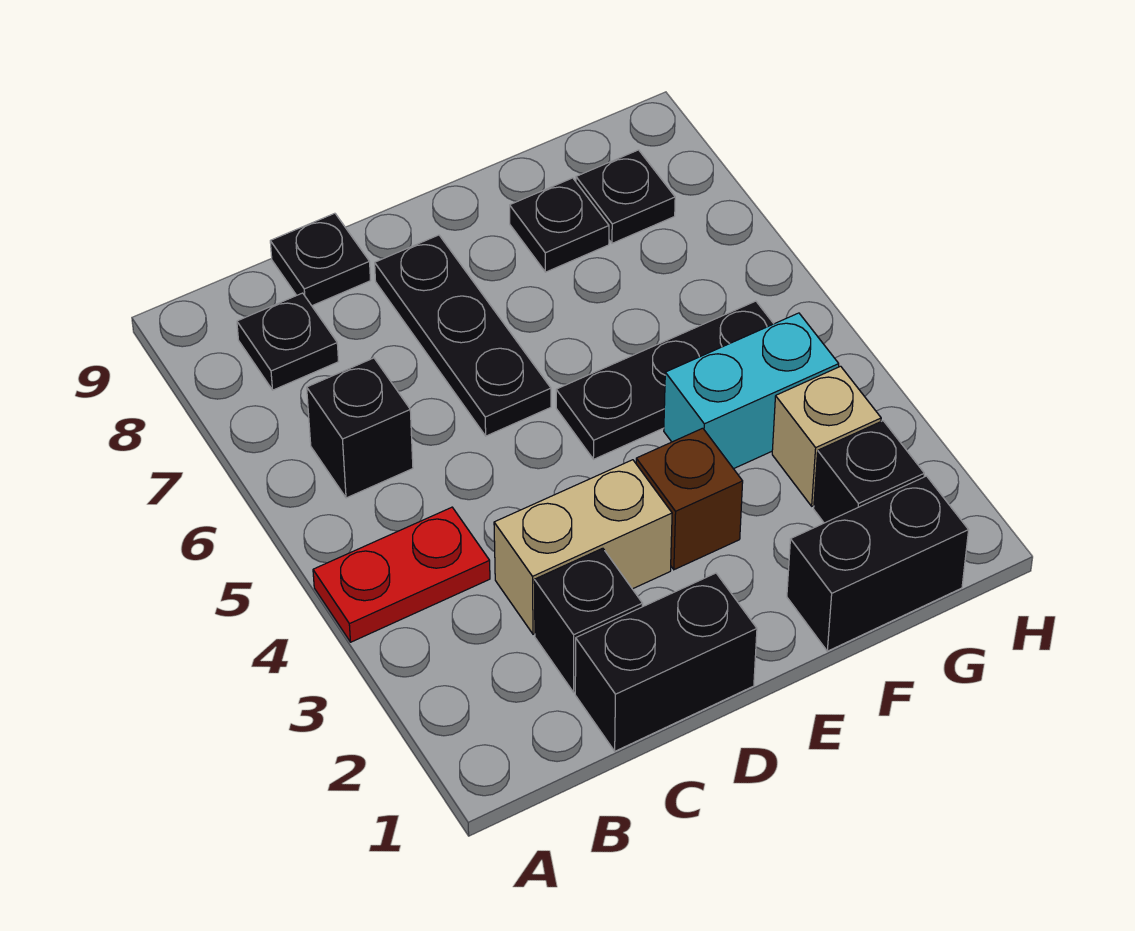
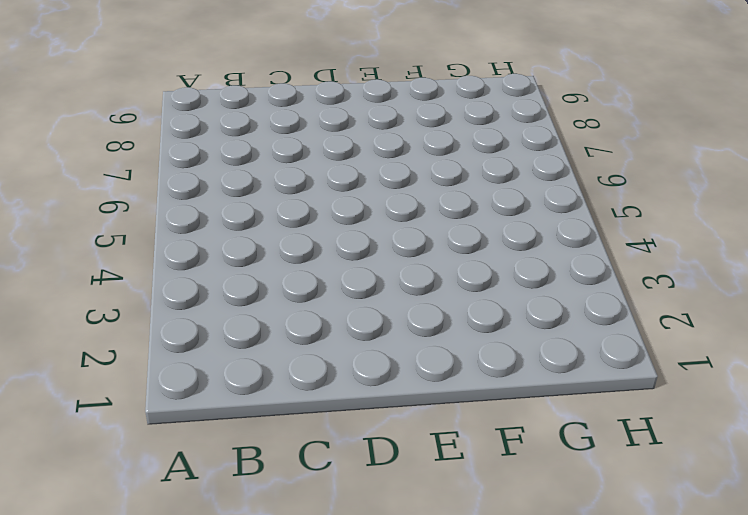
none -> red 1x2 plate [313,507,490,642]
none -> black 1x1 brick [307,358,413,498]
none -> black 1x1 plate [237,293,339,390]

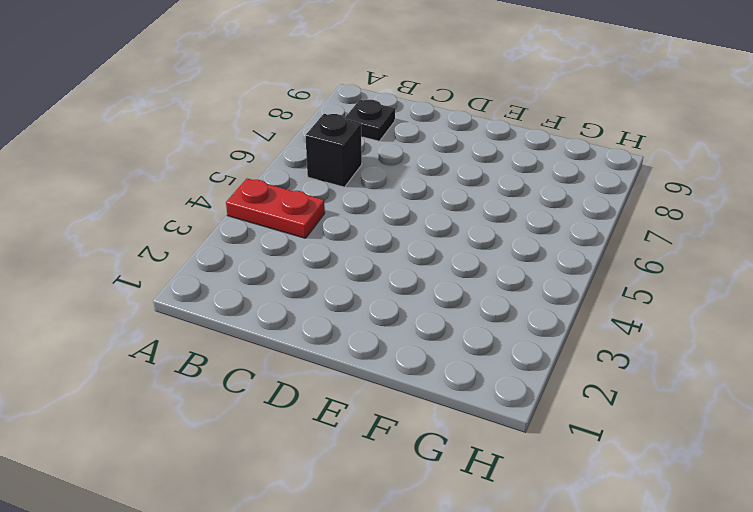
none -> black 1x2 brick [575,573,757,751]
none -> black 1x1 brick [534,548,643,692]
none -> tan 1x2 brick [494,460,672,634]

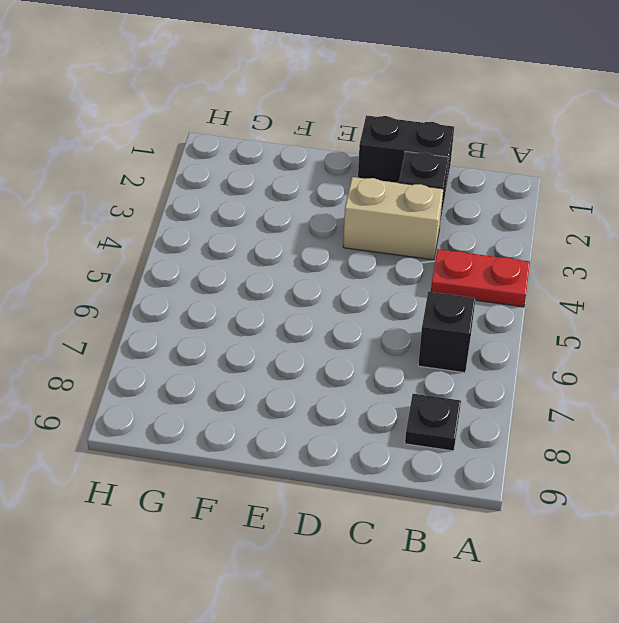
none -> black 1x1 plate [270,213,371,306]
none -> black 1x3 plate [375,235,551,436]
none -> brown 1x1 brick [636,428,743,570]

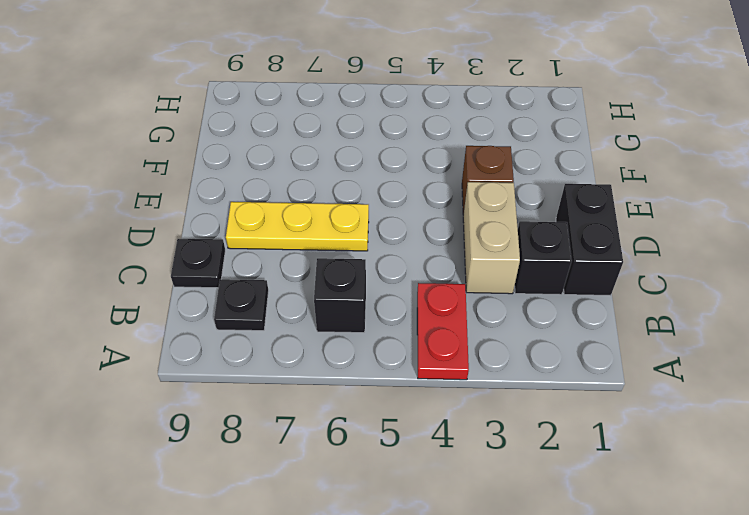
yellow 1x3 plate [226,202,369,251] -> black 1x3 plate [375,235,551,436]
none -> black 1x3 plate [556,301,774,459]
none -> black 1x2 brick [787,476,969,651]
none -> cyan 1x2 brick [664,313,839,469]

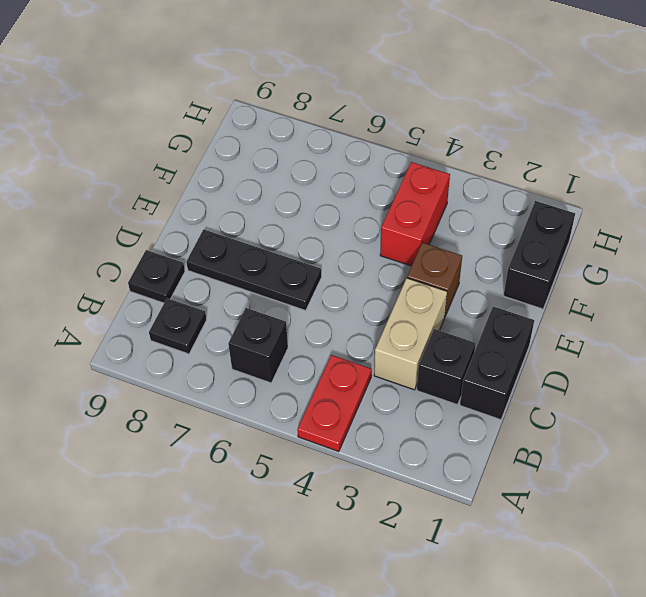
red 1x2 brick [380,162,450,266] -> cyan 1x2 brick [664,313,839,469]
none -> black 1x3 plate [556,301,774,459]
none -> black 1x1 plate [510,178,609,272]
none -> black 1x1 brick [814,421,924,523]

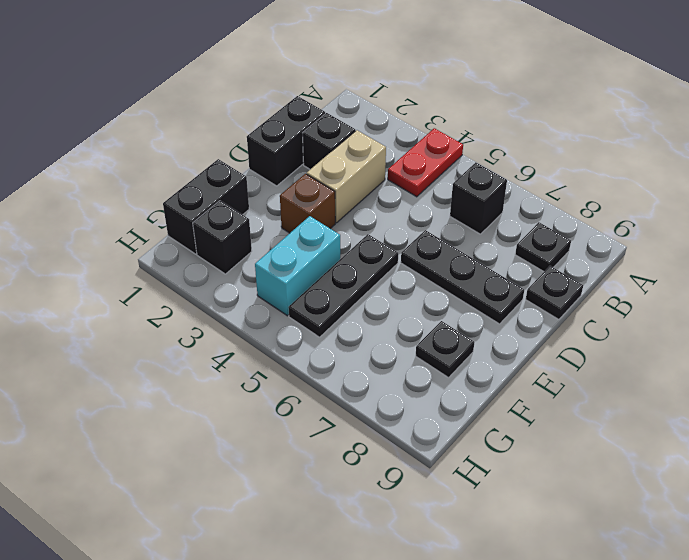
none -> tan 1x1 brick [772,366,881,506]
none -> black 1x1 plate [576,150,675,243]

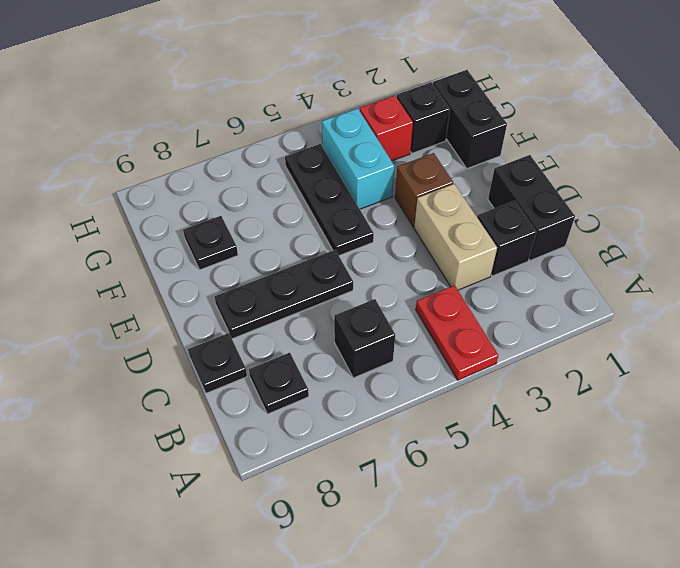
red 1x1 brick [360,95,413,161] -> tan 1x1 brick [772,366,881,506]
none -> black 1x1 plate [576,150,675,243]

